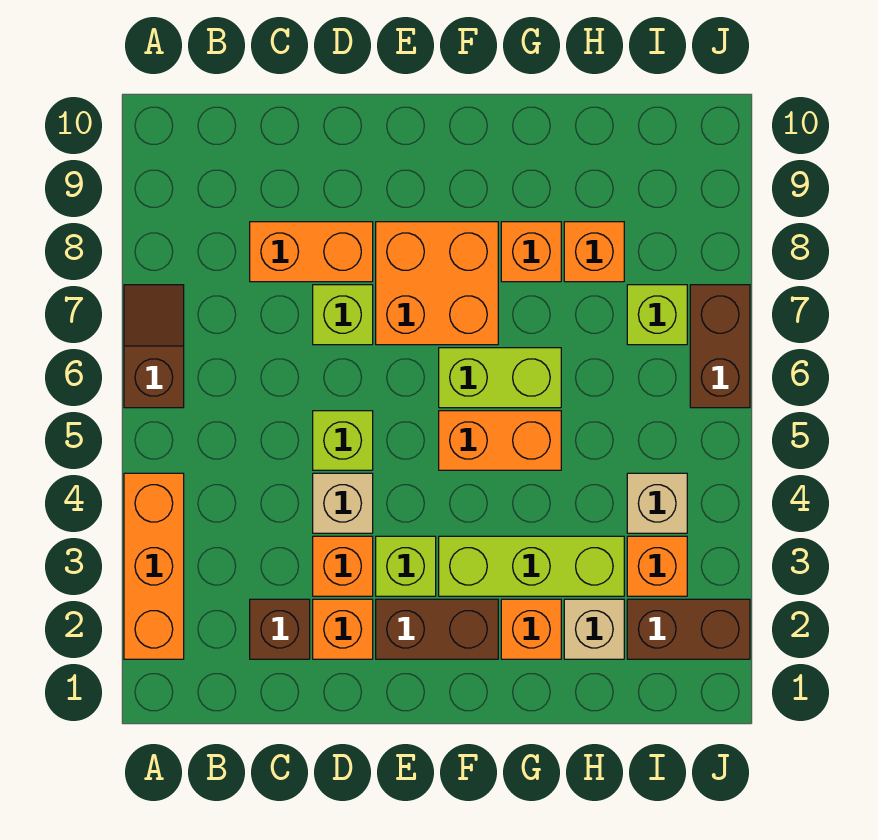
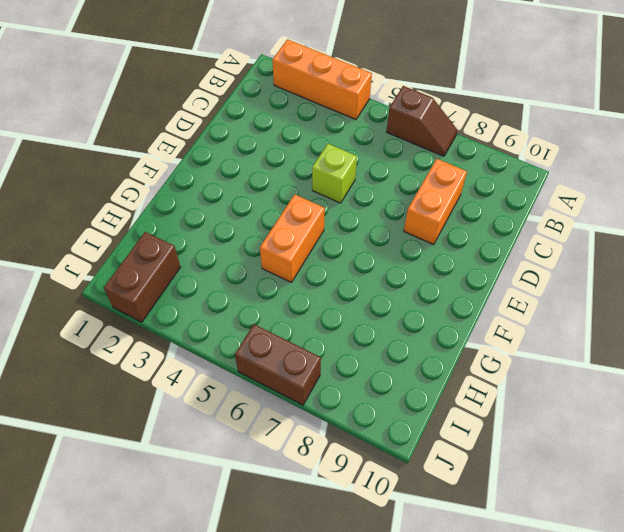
none -> brown 1x1 brick [250,599,310,659]
none -> orange 1x1 brick [313,599,373,659]
none -> orange 1x1 brick [313,536,373,596]

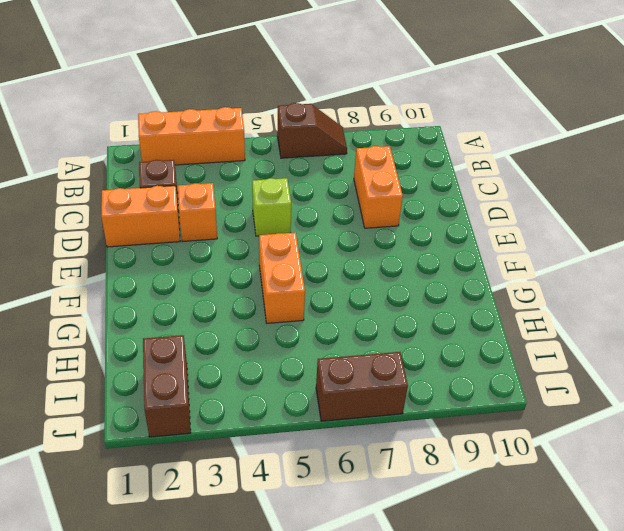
orange 1x2 brick [101,186,180,247] -> orange 1x1 brick [313,599,373,659]
none -> tan 1x1 brick [313,473,373,533]
none -> lime 1x1 brick [313,285,373,345]
none -> brown 1x2 brick [376,599,498,659]

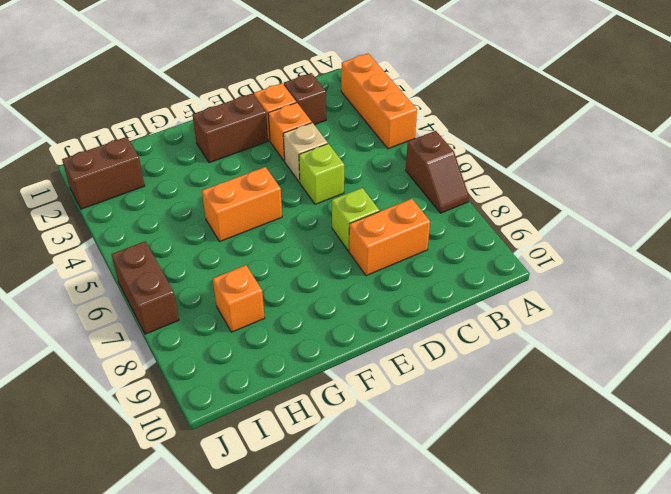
none -> lime 1x1 brick [376,536,436,596]
none -> orange 2x2 brick [376,222,498,345]
none -> lime 1x3 brick [439,536,624,596]

